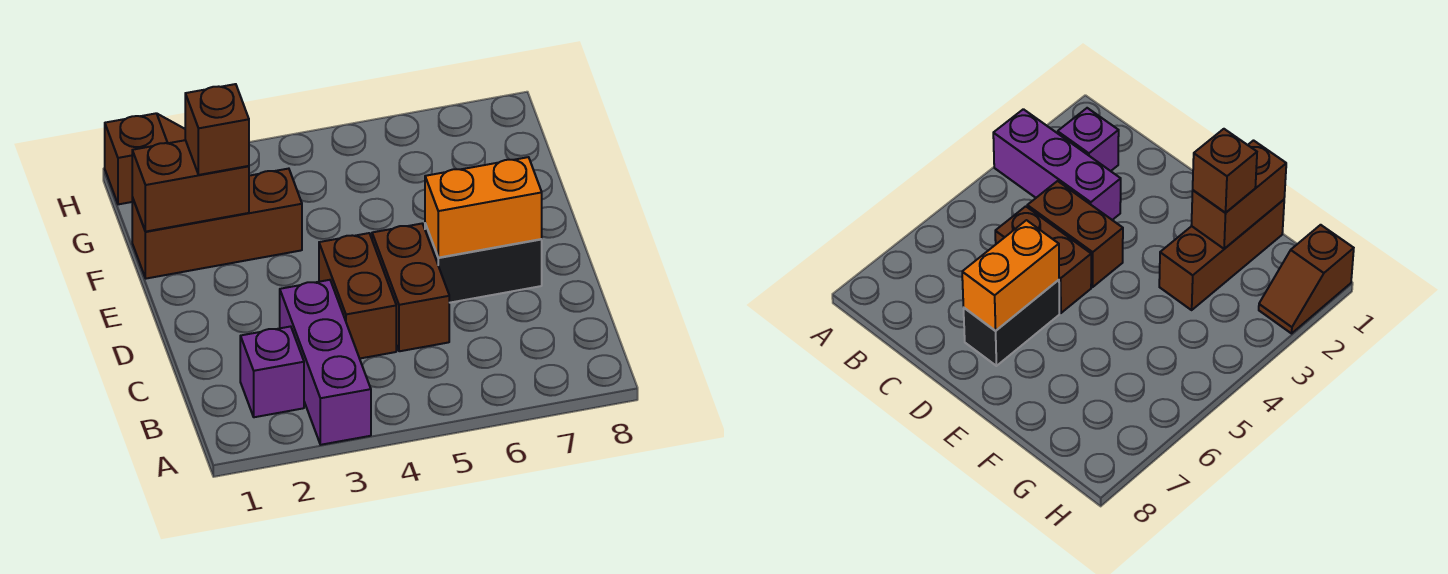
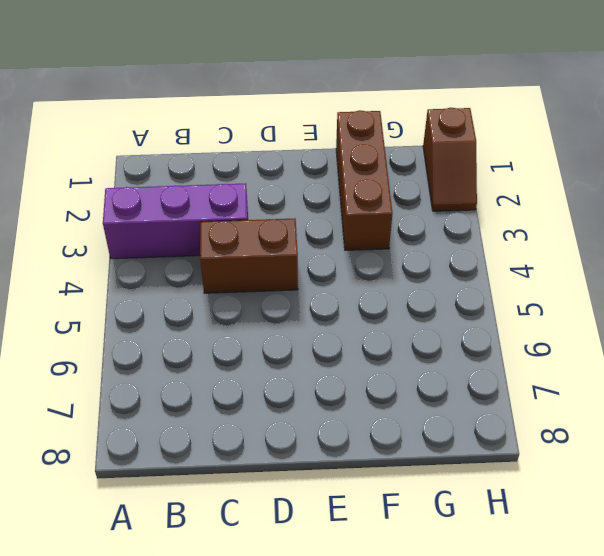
none -> purple 1x1 brick [240,326,304,417]
none -> brown 1x2 brick [372,224,449,351]

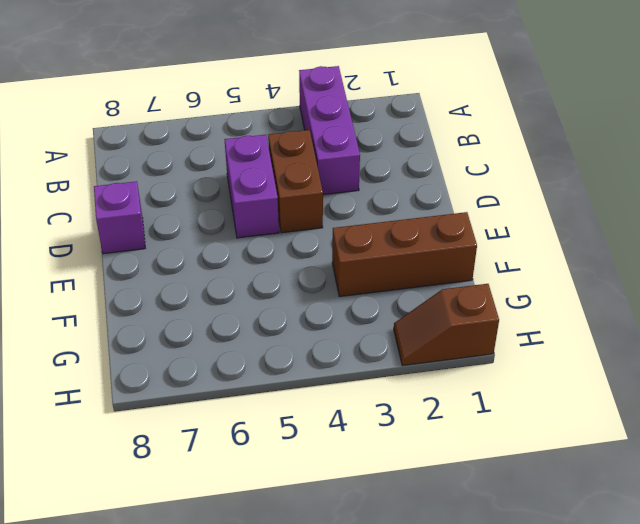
purple 1x2 brick [225,135,279,238] -> brown 1x2 brick [372,224,449,351]
purple 1x1 brick [94,181,145,254] -> purple 1x1 brick moved to [240,326,304,417]
none -> black 1x2 brick [425,224,542,303]
none -> orange 1x2 brick [425,157,542,258]

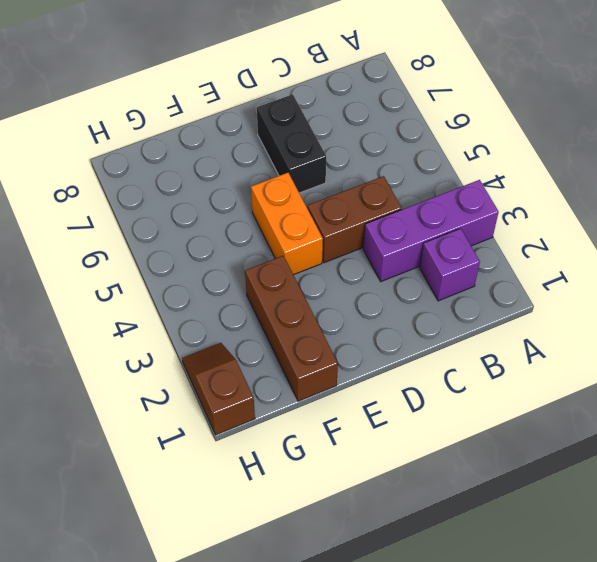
orange 1x2 brick [251,173,323,275] -> orange 1x2 brick moved to [425,157,542,258]
none -> brown 1x2 brick [372,224,449,351]
none -> brown 1x2 brick [132,140,249,232]

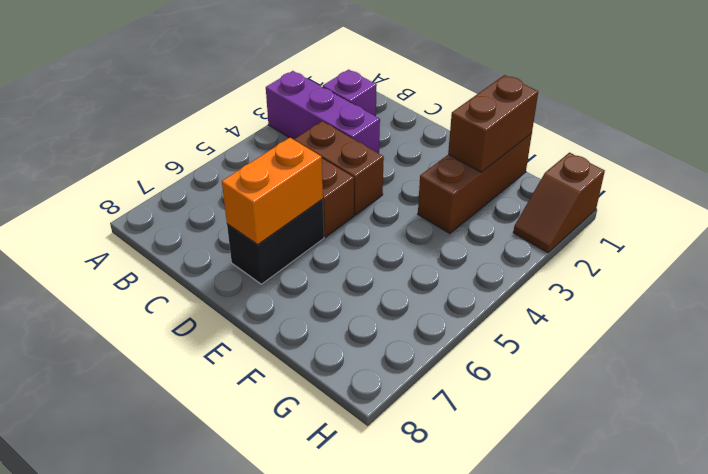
none -> brown 1x1 brick [185,84,249,175]

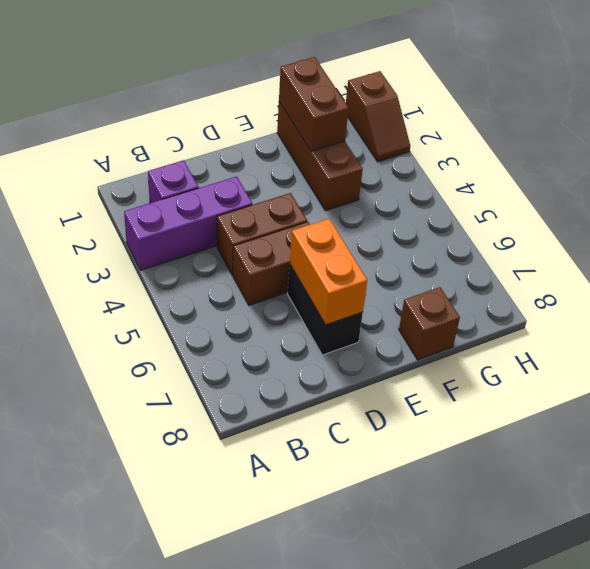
brown 1x1 brick [399,287,460,360] -> brown 1x1 brick moved to [185,84,249,175]

